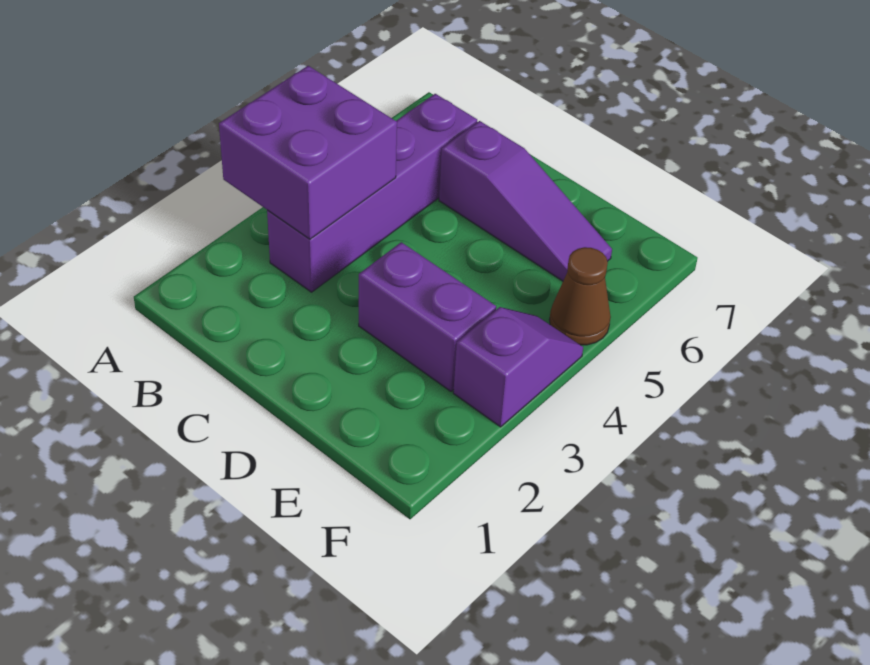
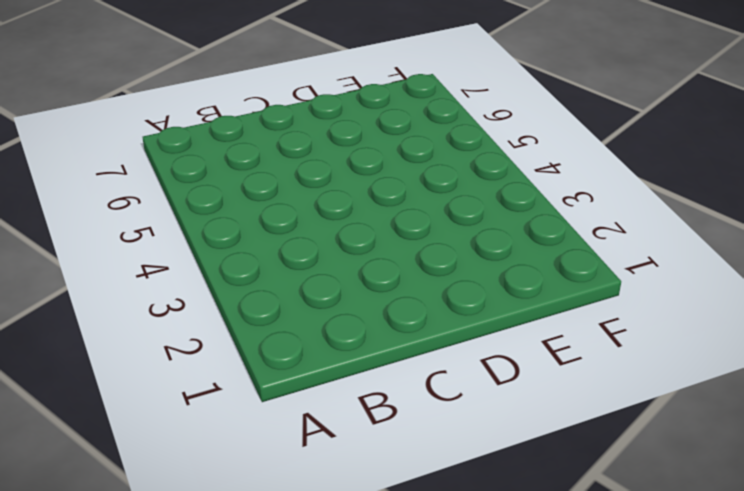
none -> purple 1x4 brick [267,94,477,292]
none -> purple 1x3 slope [439,121,612,281]

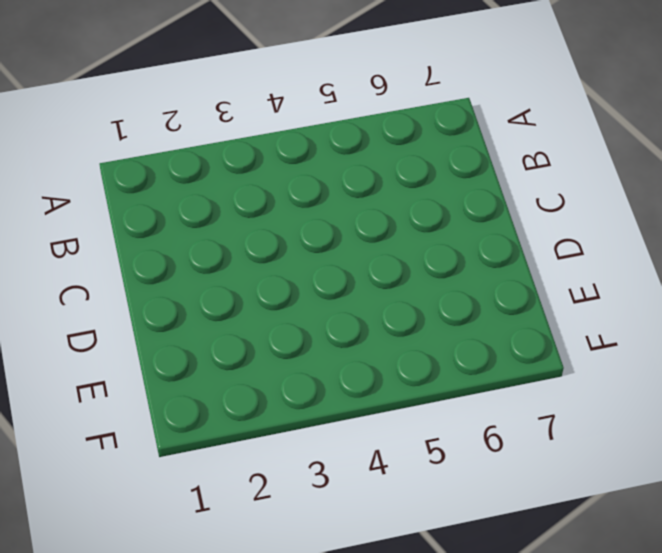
none -> purple 1x4 brick [267,94,477,292]
none -> purple 1x3 slope [439,121,612,281]

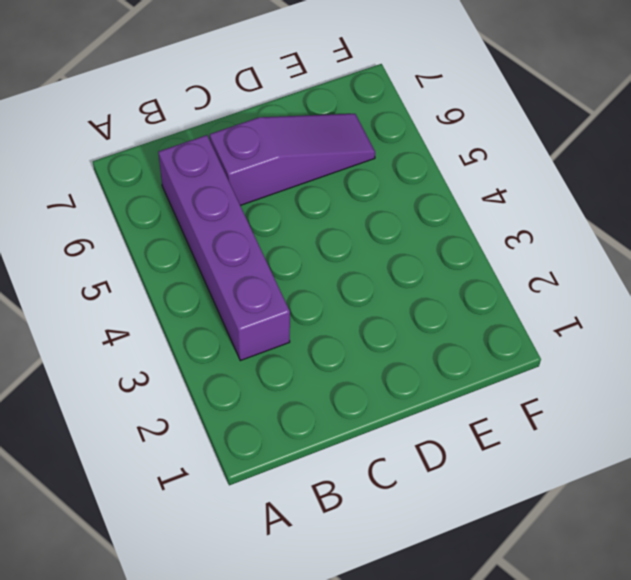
none -> purple 1x2 brick [359,242,496,391]
none -> purple 1x2 slope [453,307,583,427]

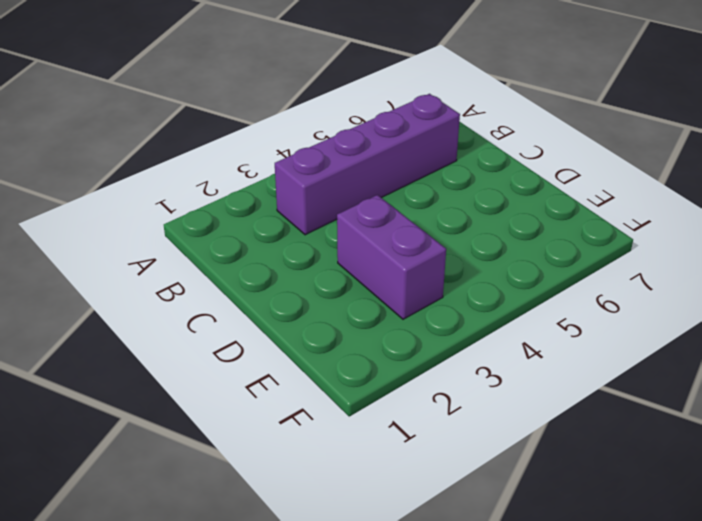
none -> purple 1x3 slope [439,121,612,281]
none -> purple 1x2 slope [453,307,583,427]

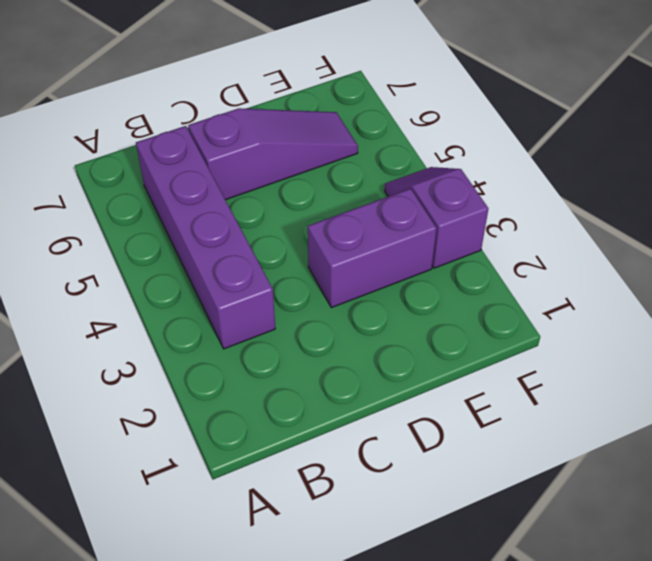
none -> brown 1x1 cone [549,247,611,345]
none -> purple 2x2 brick [219,66,397,239]

